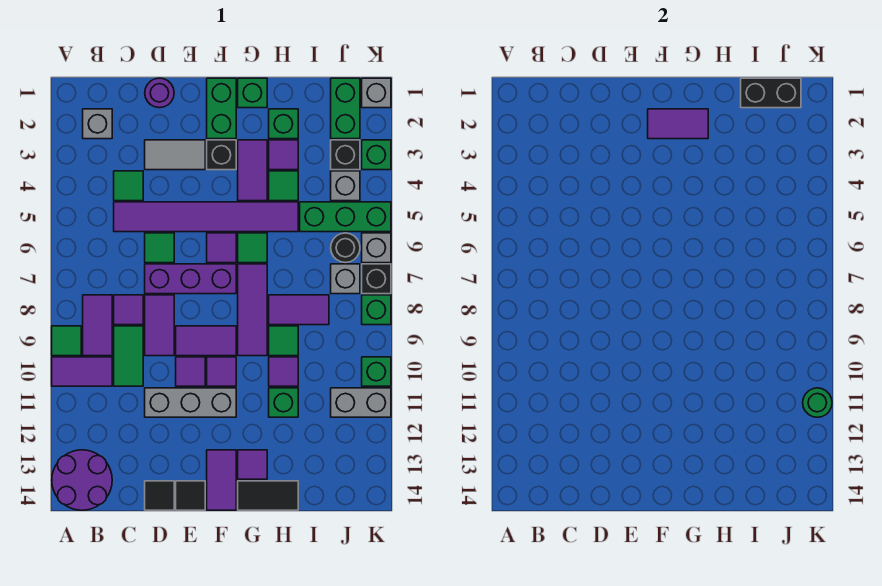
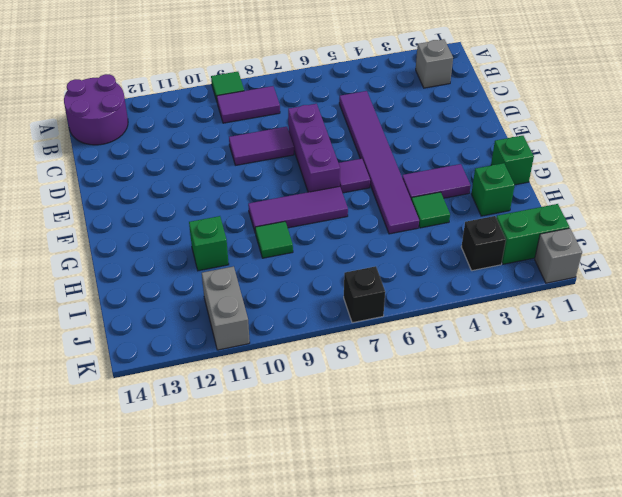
none -> purple 1x2 tile [52,357,112,386]
none -> green 1x1 tile [114,171,143,201]
none -> purple 1x1 tile [114,295,143,325]
none -> green 1x2 tile [114,326,143,386]

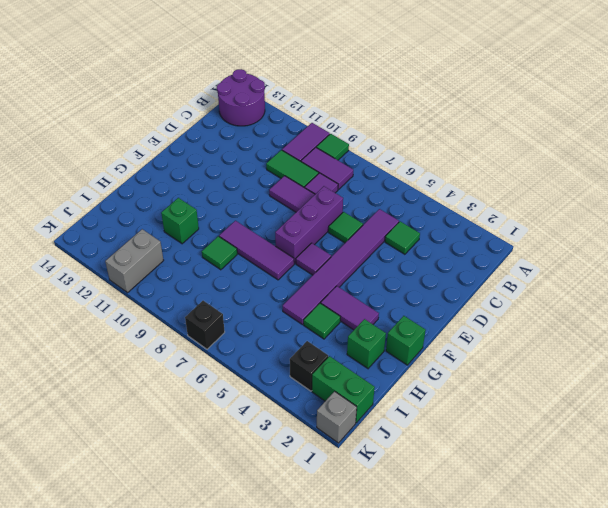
none -> grey 1x1 brick [83,109,112,139]
none -> purple 1x1 round brick [145,78,174,108]
none -> grey 1x2 tile [145,140,205,170]
none -> grey 1x3 brick [145,388,236,417]

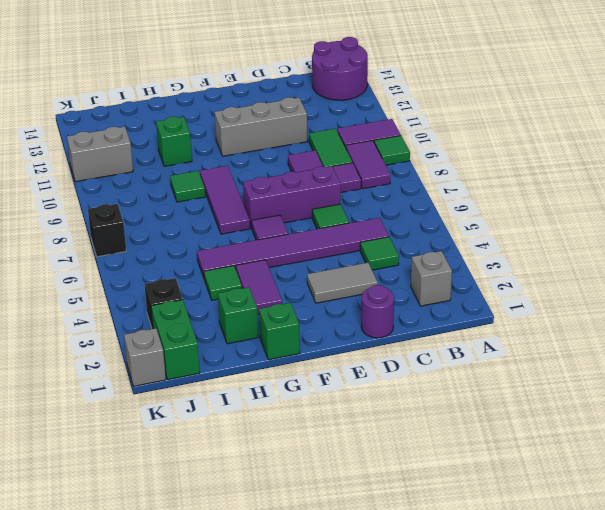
none -> black 1x1 tile [145,481,174,510]
none -> purple 1x2 tile [176,326,236,356]
none -> purple 1x1 tile [176,357,205,386]
none -> black 1x1 tile [176,481,205,510]

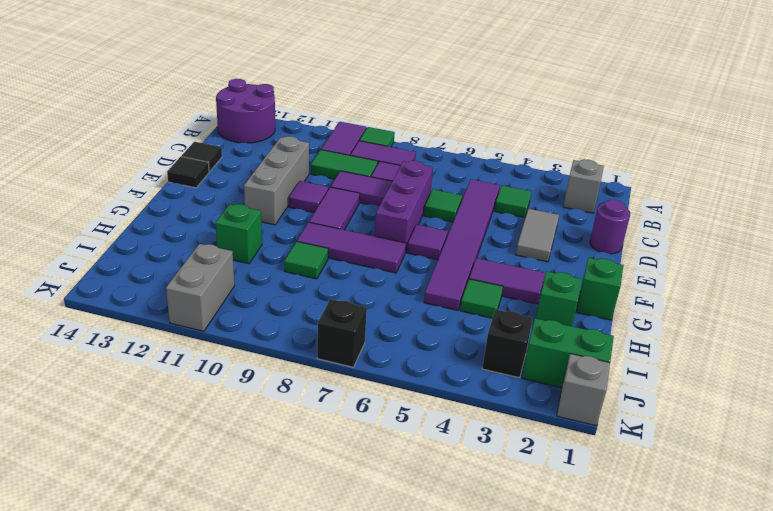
none -> green 1x2 brick [207,78,236,139]
none -> black 1x1 brick [207,140,236,170]
none -> purple 1x1 tile [207,357,236,386]
none -> purple 1x2 tile [207,450,236,510]

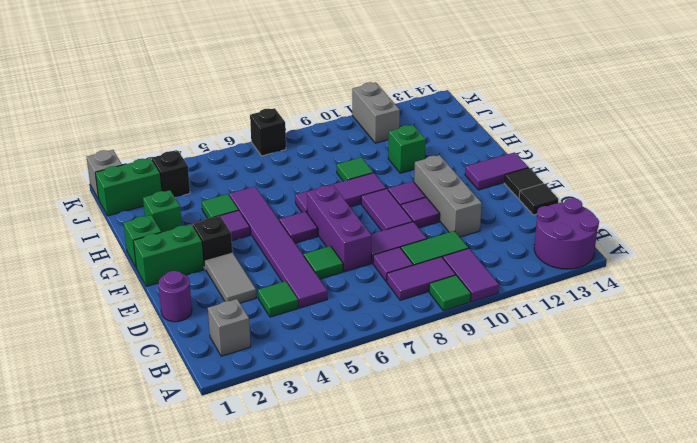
none -> green 1x1 tile [238,233,267,263]
none -> purple 1x1 tile [238,450,267,479]
none -> black 1x2 tile [238,481,298,510]
none -> purple 1x1 tile [269,140,298,170]

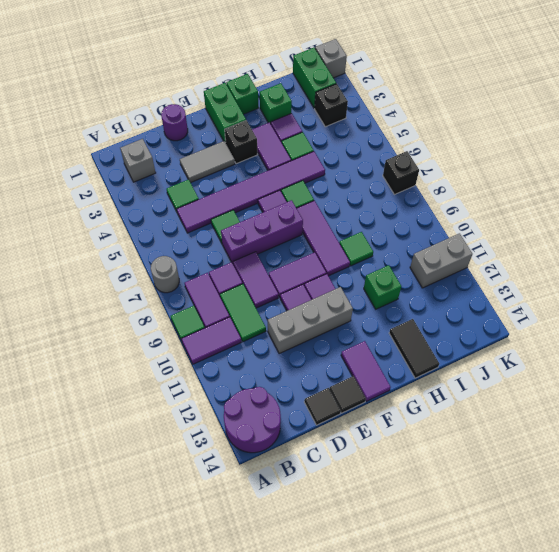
grey 1x1 round brick [151,256,179,293] -> none
black 1x2 tile [389,319,439,378] -> black 1x2 tile turned to [238,481,298,510]
none -> purple 1x1 tile [238,450,267,479]
none -> purple 1x2 tile [269,295,329,325]
none -> purple 1x1 tile [269,357,298,386]
none -> green 1x3 brick [300,202,391,232]

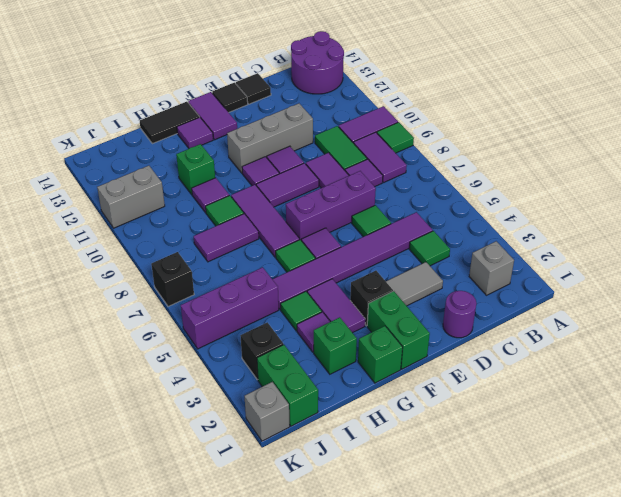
purple 1x3 brick [181,267,279,349] -> green 1x3 brick [300,202,391,232]
none -> grey 1x1 brick [331,171,360,201]
none -> black 1x1 round brick [331,233,360,263]
none -> grey 1x1 brick [331,264,360,294]
none -> green 1x1 brick [362,140,391,170]

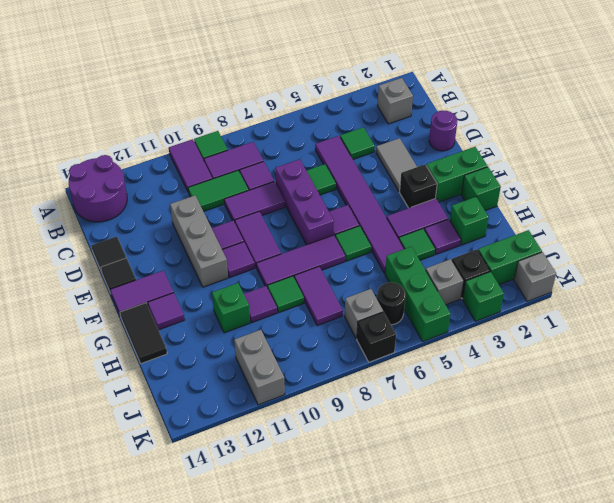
none -> grey 1x1 brick [362,233,391,263]
none -> green 1x1 brick [362,295,391,325]
none -> green 1x1 brick [362,357,391,386]
none -> purple 1x2 tile [648,109,708,139]

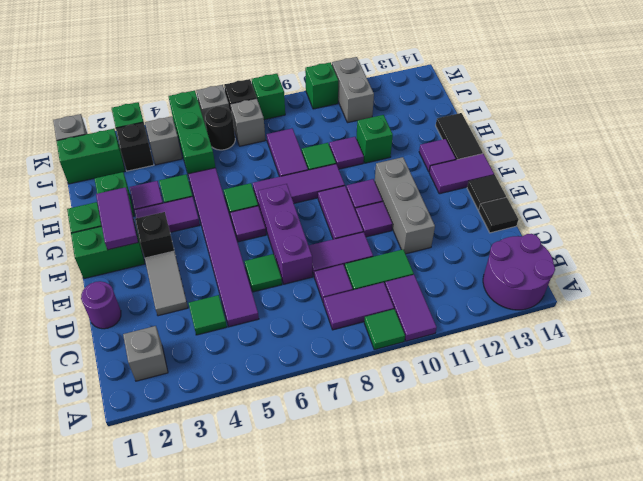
none -> black 1x2 brick [741,78,801,108]
none -> green 1x1 round brick [803,388,832,417]

